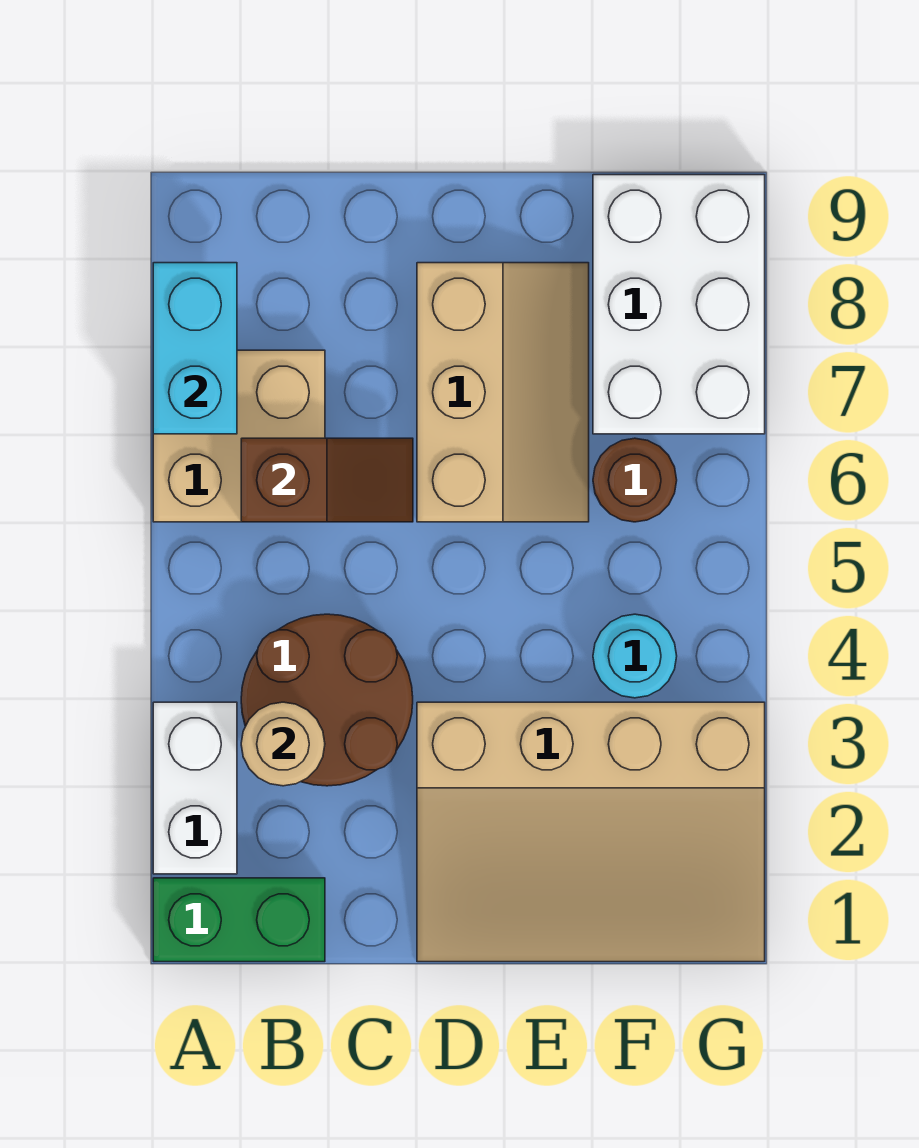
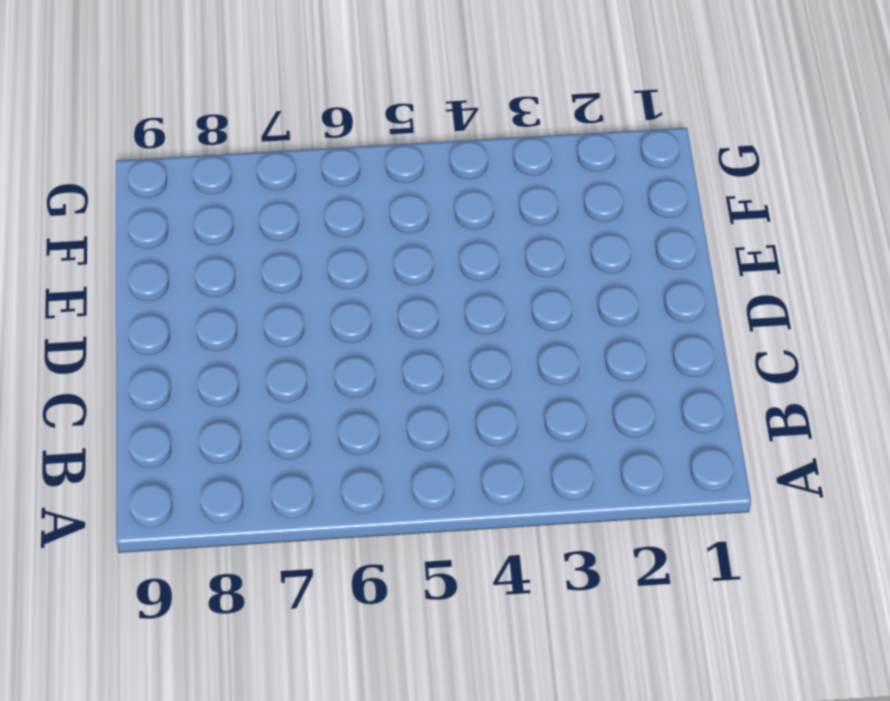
none -> green 1x2 brick [153,878,325,962]
none -> white 1x2 brick [153,702,237,874]
none -> tan 2x2 brick [153,350,325,522]

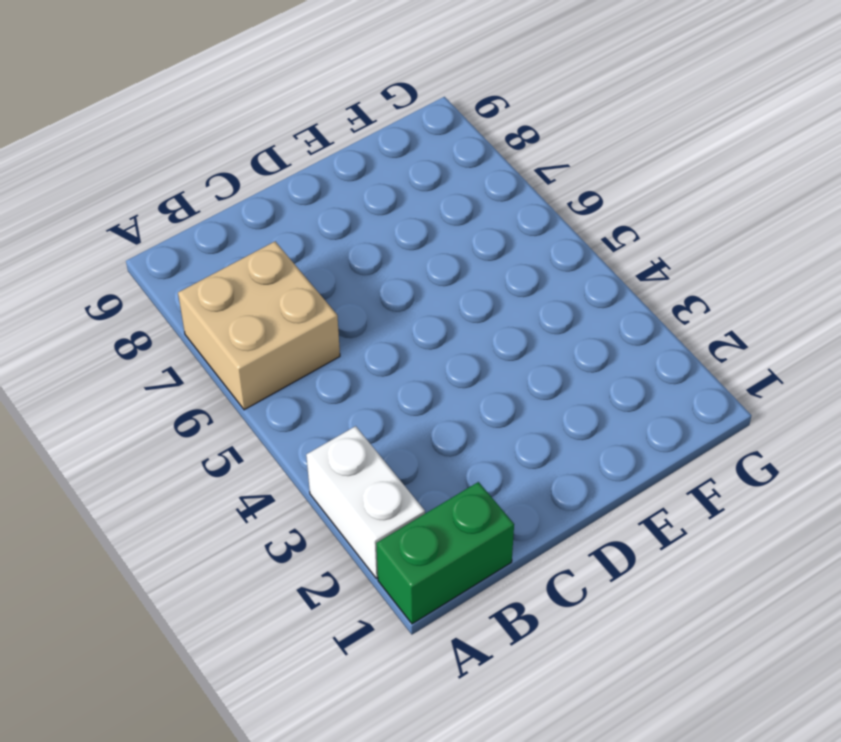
none -> brown 2x2 round brick [241,614,413,786]
none -> tan 3x4 slope [417,702,765,962]
none -> tan 2x3 slope [417,263,589,522]

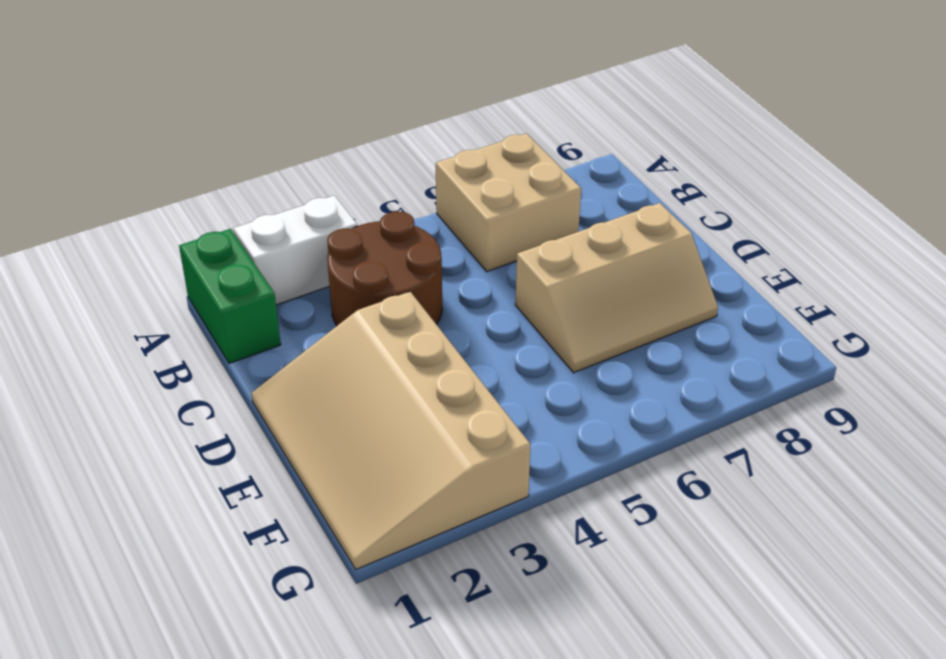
none -> cyan 1x1 round brick [593,614,677,698]
none -> brown 1x1 round brick [593,438,677,522]
none -> white 2x3 brick [593,175,765,434]

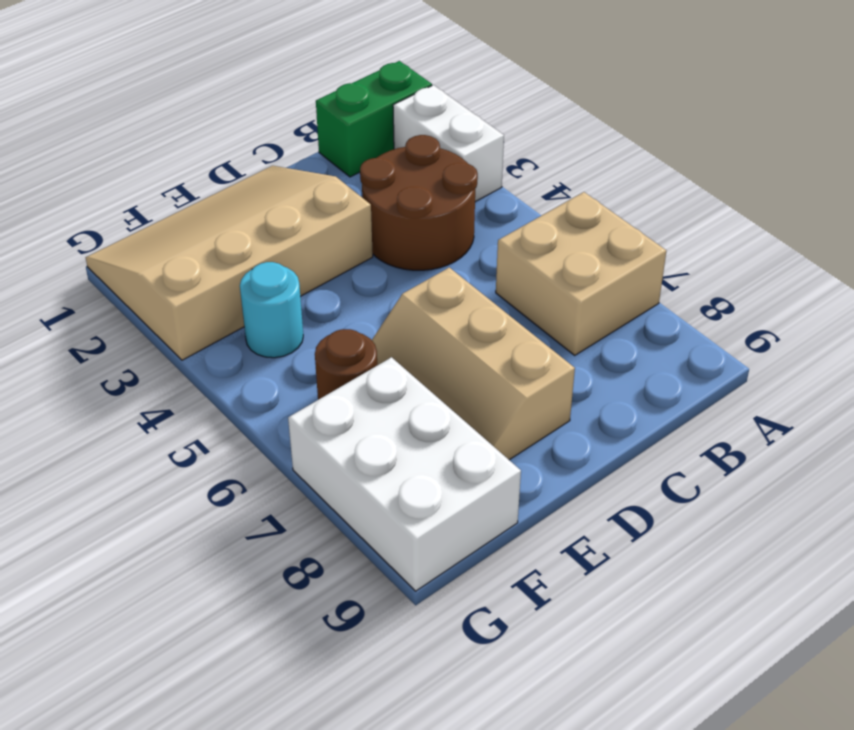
none -> cyan 1x2 brick [153,263,237,434]
none -> tan 1x1 round brick [241,702,325,786]
none -> brown 1x2 slope [241,438,413,522]

